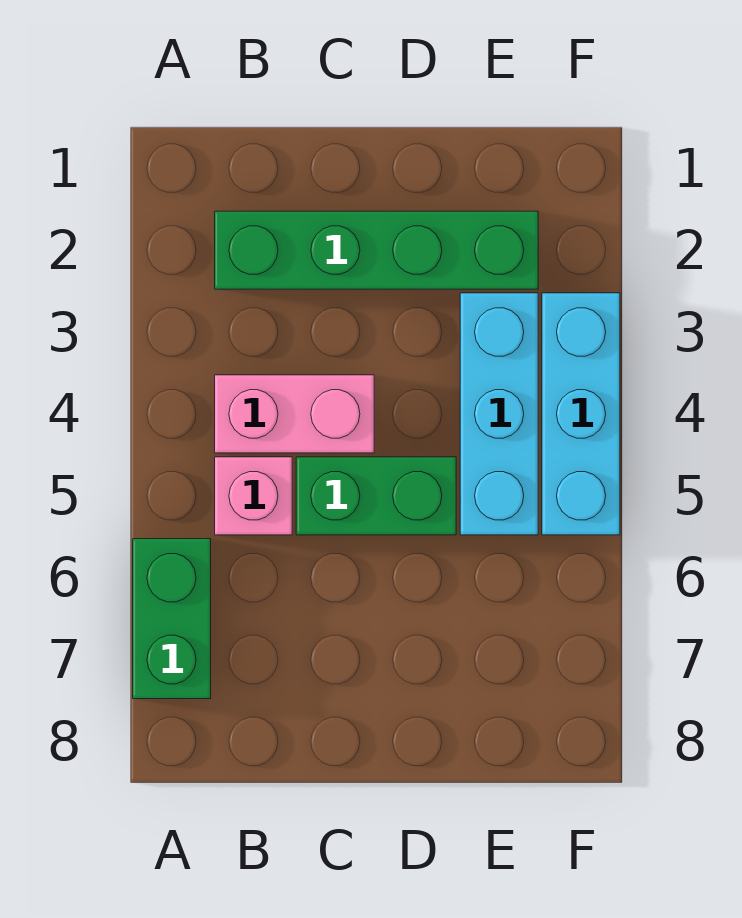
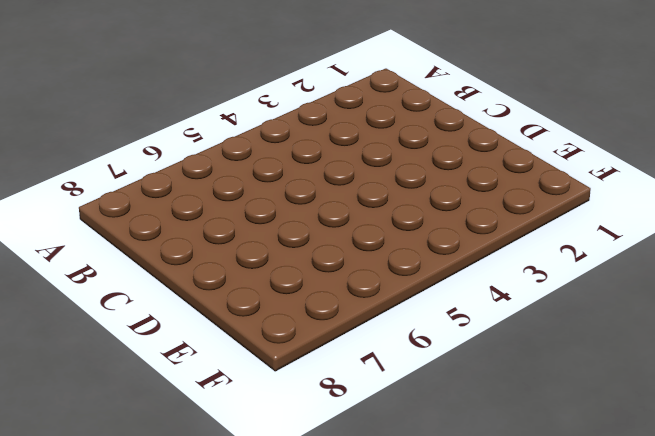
none -> green 1x2 brick [133,539,211,699]
none -> green 1x4 brick [215,211,538,289]

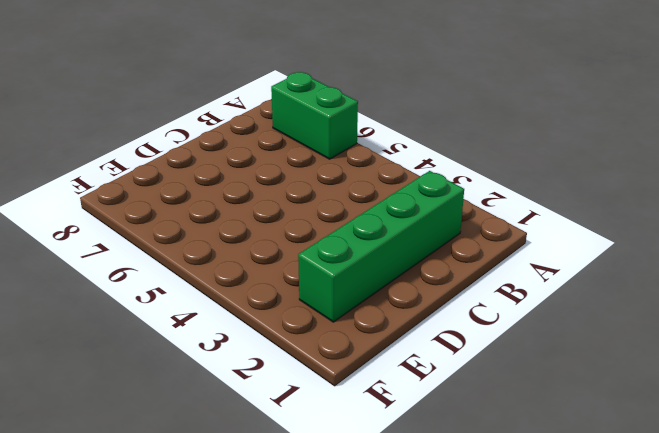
none -> pink 1x2 brick [215,375,374,453]
none -> pink 1x1 brick [215,457,292,535]

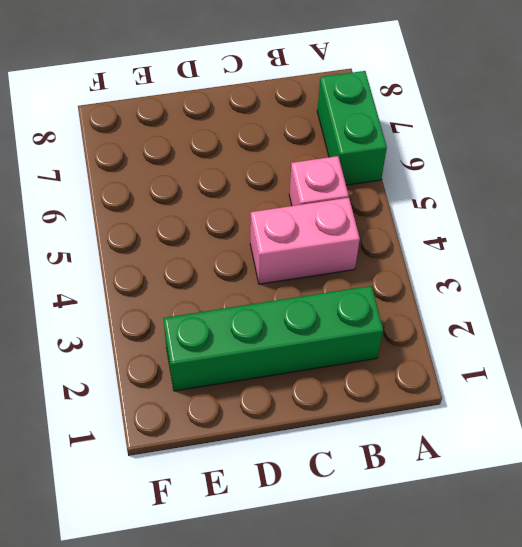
none -> green 1x2 brick [296,457,456,535]
none -> cyan 1x3 brick [460,293,538,535]

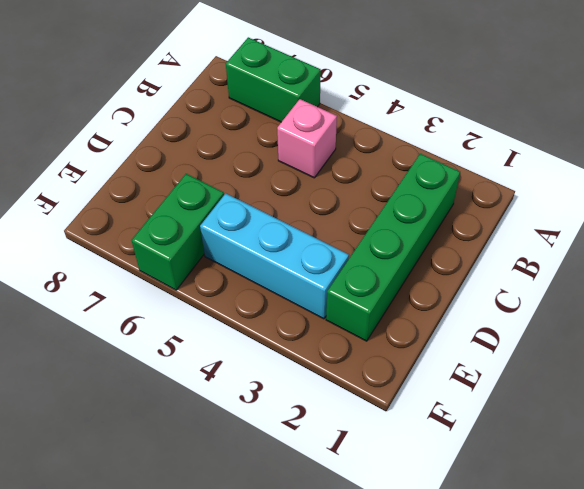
green 1x2 brick [131,174,224,290] -> green 1x2 brick moved to [296,457,456,535]
none -> pink 1x2 brick [215,375,374,453]
none -> cyan 1x3 brick [542,293,620,535]

